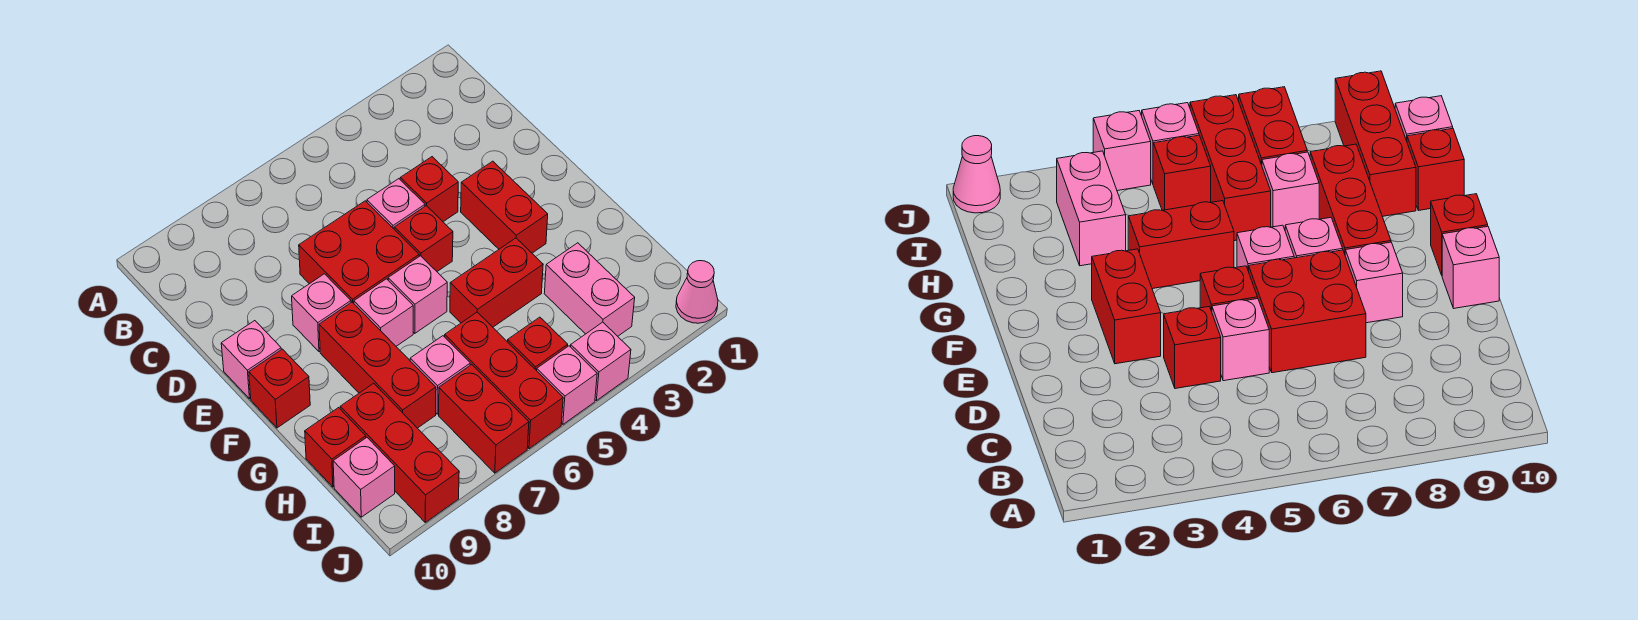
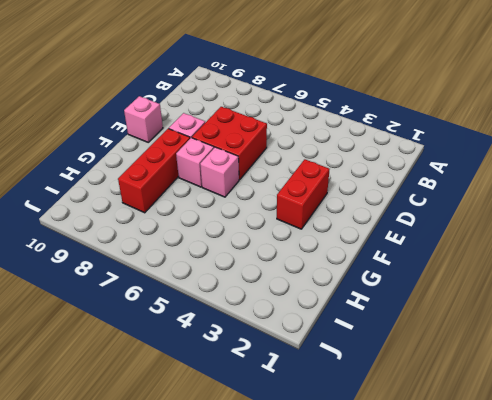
none -> red 1x1 brick [400,157,458,222]
none -> pink 1x1 brick [367,179,425,229]
none -> red 1x1 brick [394,206,453,271]

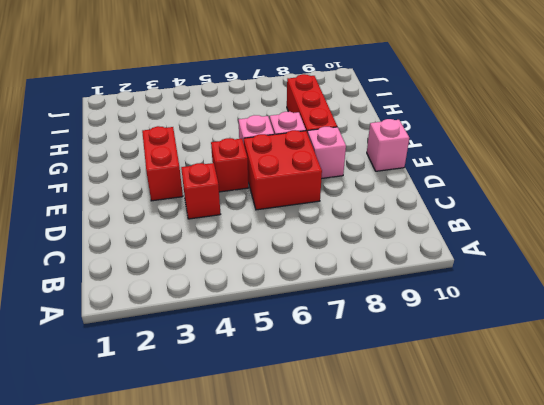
none -> pink 1x1 brick [367,179,425,229]
none -> red 1x1 brick [249,349,310,428]
none -> red 1x2 brick [450,238,543,327]

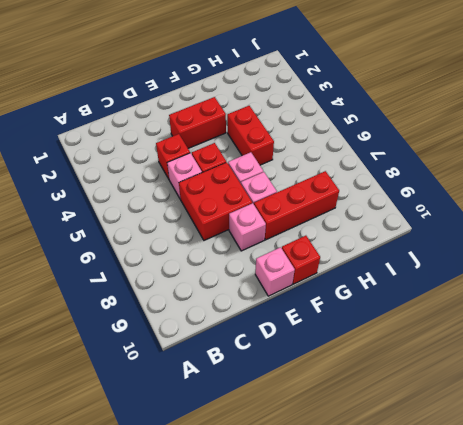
none -> pink 1x2 brick [544,243,635,336]
none -> red 1x3 brick [445,312,563,449]
none -> pink 1x1 brick [410,336,470,414]

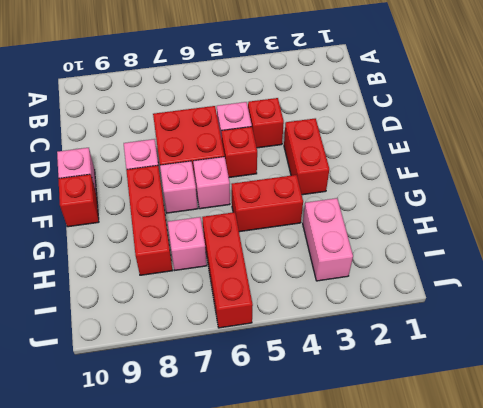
none -> red 1x3 brick [340,383,459,522]
none -> red 1x1 brick [305,408,366,487]
none -> red 1x1 brick [508,317,568,371]

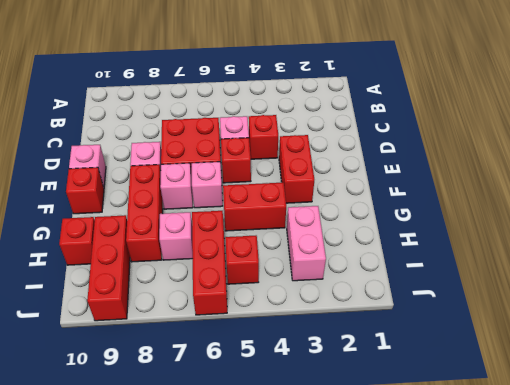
none -> red 1x2 brick [439,365,529,473]
none -> pink 1x1 brick [333,438,395,517]
none -> pink 1x1 cone [676,261,718,323]

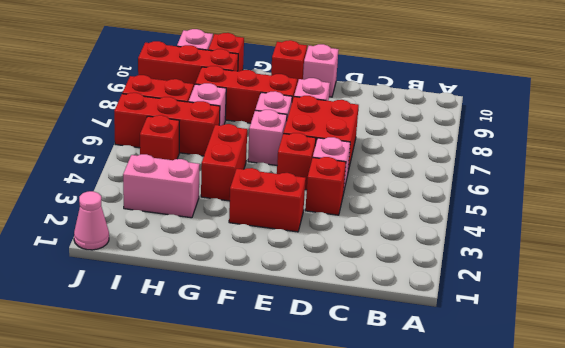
none -> pink 1x1 brick [571,322,631,401]
none -> pink 1x1 brick [537,346,597,424]

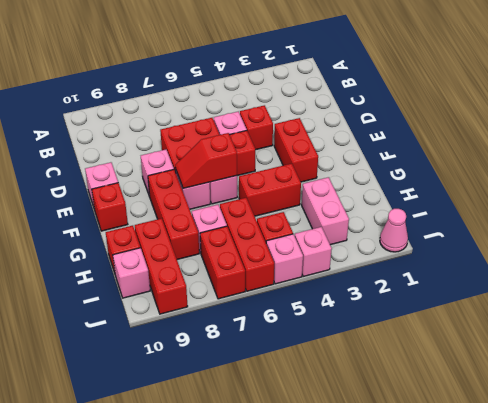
red 1x2 slope [175,133,237,188] -> none

